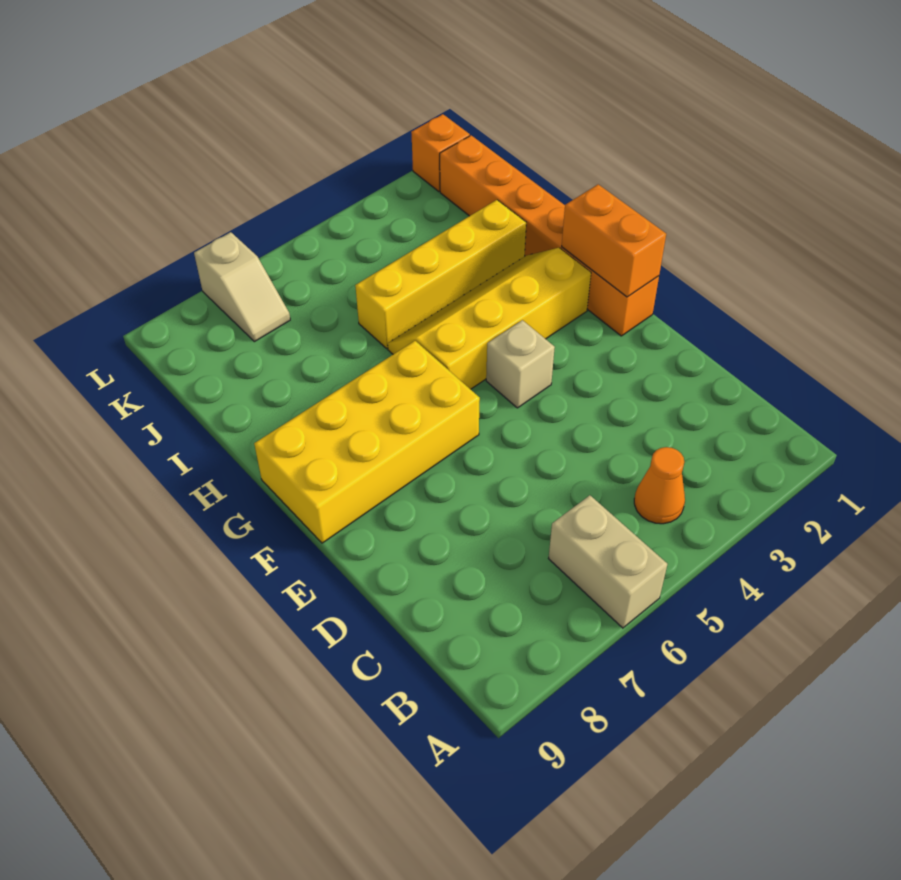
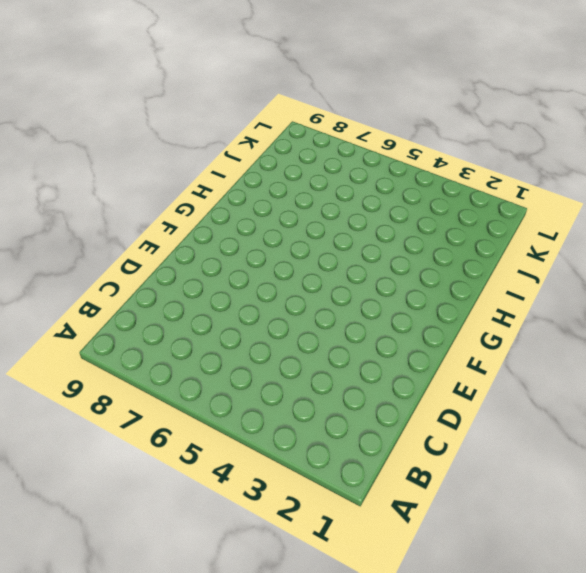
none -> tan 1x2 brick [549,495,667,628]
none -> orange 1x1 cone [634,447,685,524]

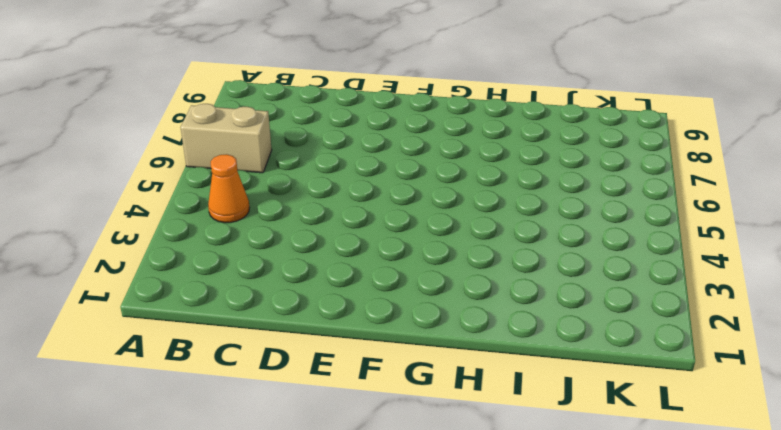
none -> orange 1x6 brick [440,135,659,336]
none -> tan 1x1 brick [486,320,555,408]

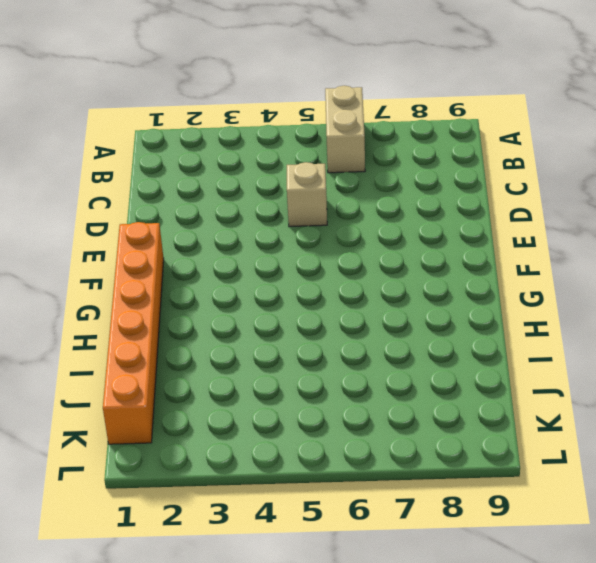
tan 1x1 brick [287,162,327,227] -> tan 1x1 brick moved to [486,320,555,408]
none -> orange 1x1 cone [634,447,685,524]
none -> yellow 2x4 brick [254,341,480,543]

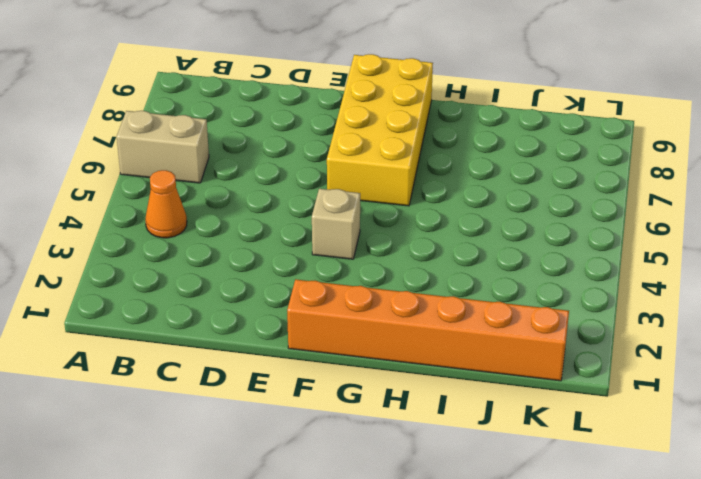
none -> yellow 2x4 slope [388,248,591,389]
none -> yellow 1x4 brick [355,200,526,348]

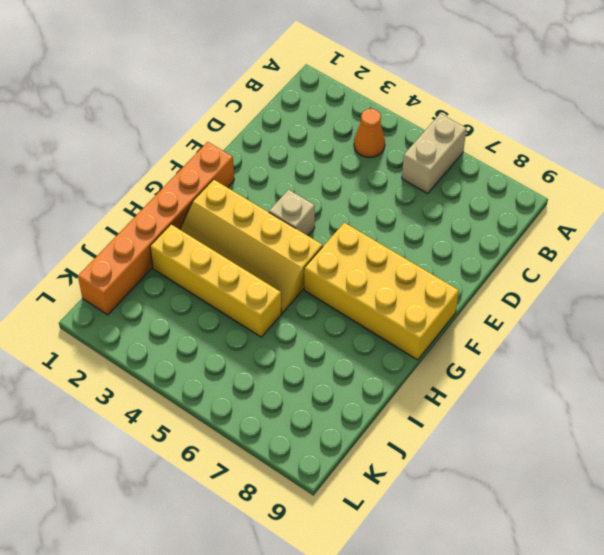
none -> tan 1x2 slope [194,232,290,342]
none -> orange 1x1 brick [411,114,470,192]

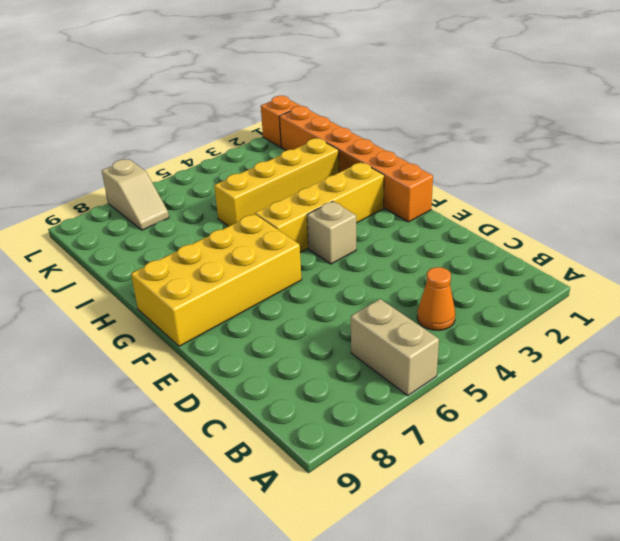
none -> orange 1x2 brick [562,184,666,297]

